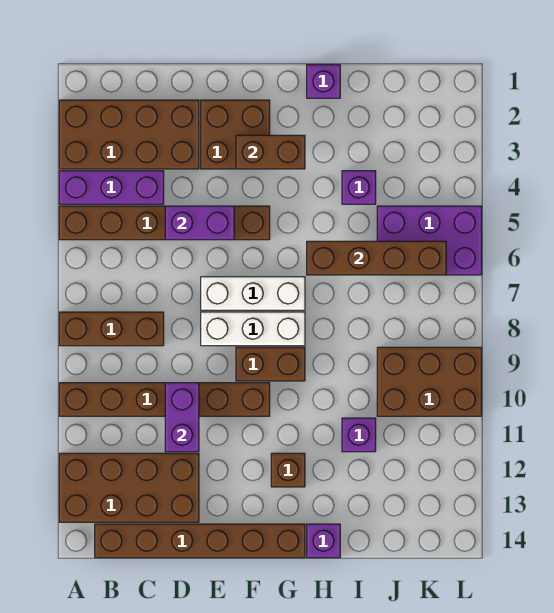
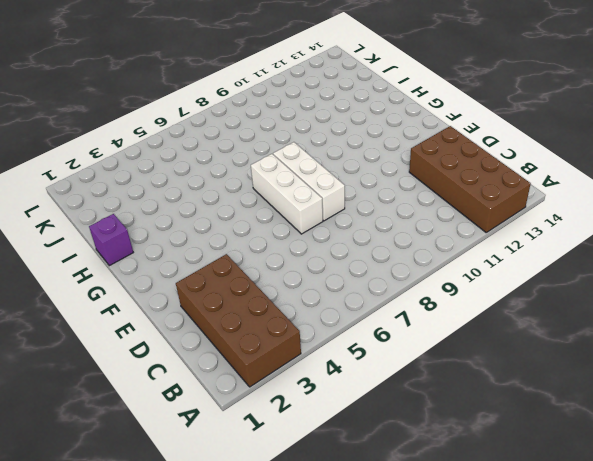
none -> purple 1x3 brick [59,171,164,204]
none -> brown 1x6 brick [59,206,270,240]
none -> brown 1x3 brick [59,312,164,346]

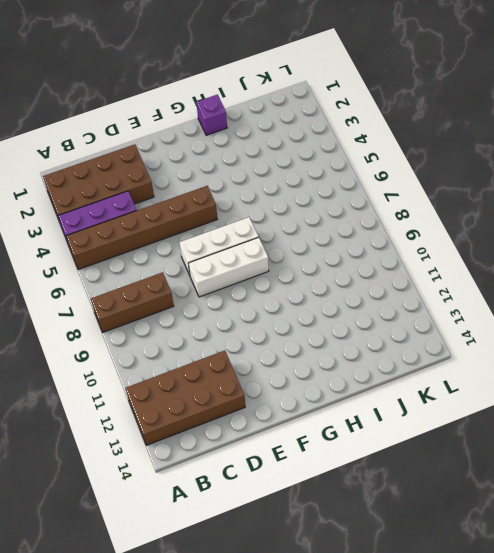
none -> brown 1x6 brick [59,383,270,416]
none -> brown 1x6 brick [95,524,305,558]
none -> brown 2x2 brick [201,100,270,169]

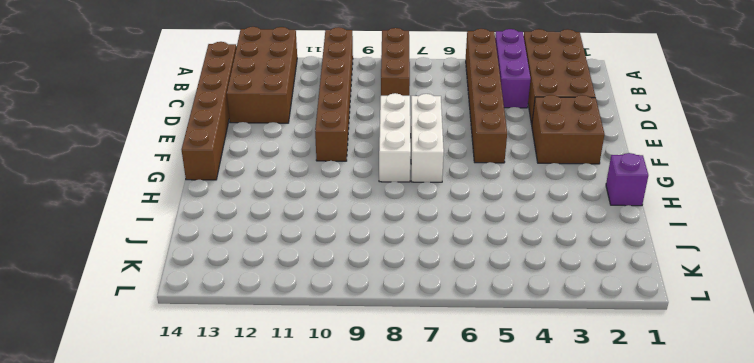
none -> brown 1x2 brick [236,347,305,381]
none -> brown 1x1 brick [271,453,305,487]
none -> purple 1x1 brick [307,524,340,558]

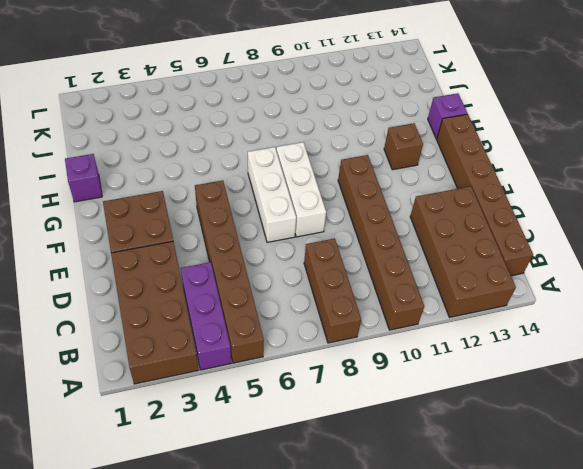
none -> brown 1x2 brick [236,347,305,381]
none -> purple 1x1 brick [342,171,376,204]
none -> purple 1x1 brick [342,418,376,452]

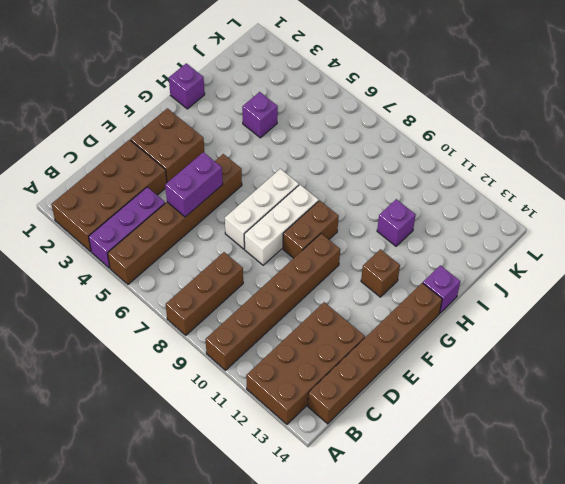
none -> purple 2x3 brick [377,206,482,275]
none -> brown 2x3 brick [377,347,482,416]
none -> purple 1x2 brick [165,383,199,452]

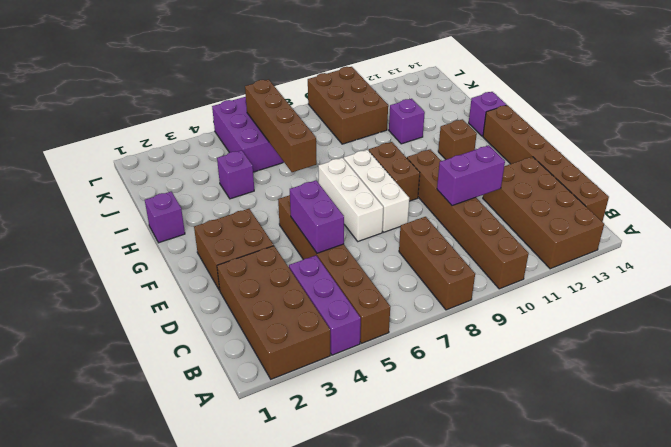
none -> brown 1x2 brick [236,135,305,169]

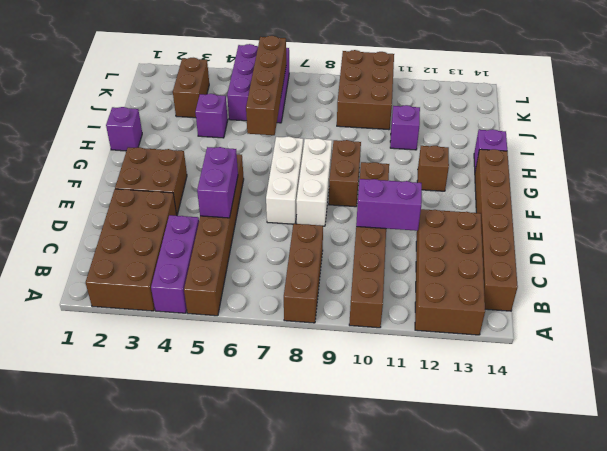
brown 1x2 brick [173,58,209,118] -> brown 1x2 brick moved to [236,135,305,169]

